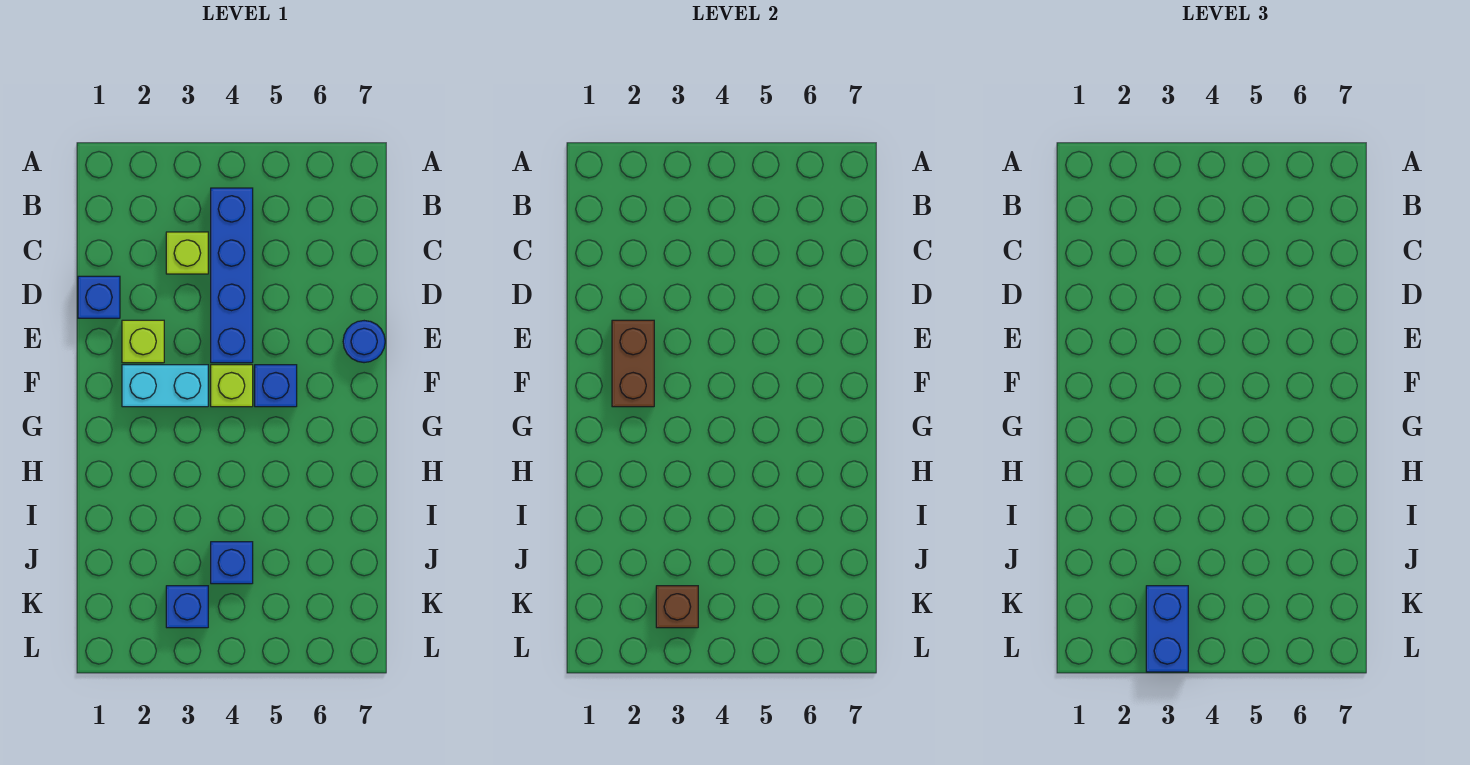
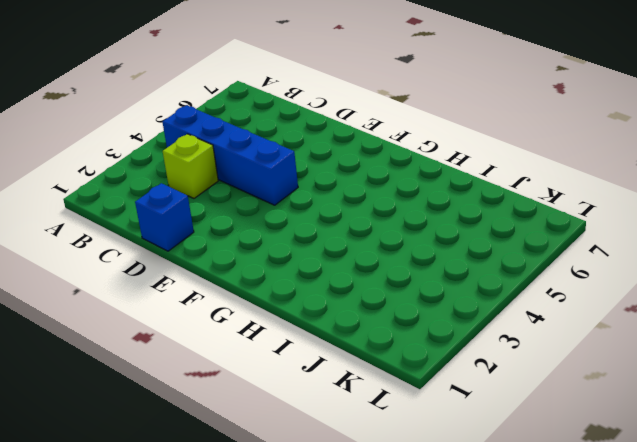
none -> lime 1x1 brick [122,320,164,363]
none -> blue 1x1 round brick [343,321,385,363]
none -> cyan 1x2 brick [122,365,208,407]

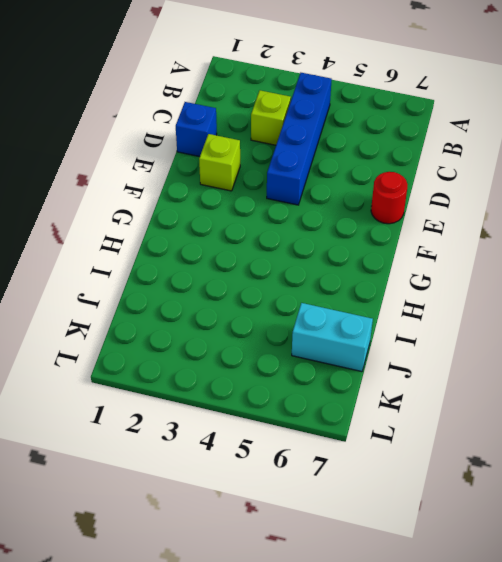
red 1x1 round brick [371,172,408,224] -> blue 1x1 round brick [343,321,385,363]
cyan 1x2 brick [292,303,373,372] -> cyan 1x2 brick moved to [122,365,208,407]
none -> lime 1x1 brick [211,365,253,407]
none -> blue 1x1 brick [255,365,297,407]
none -> blue 1x1 brick [211,542,253,584]

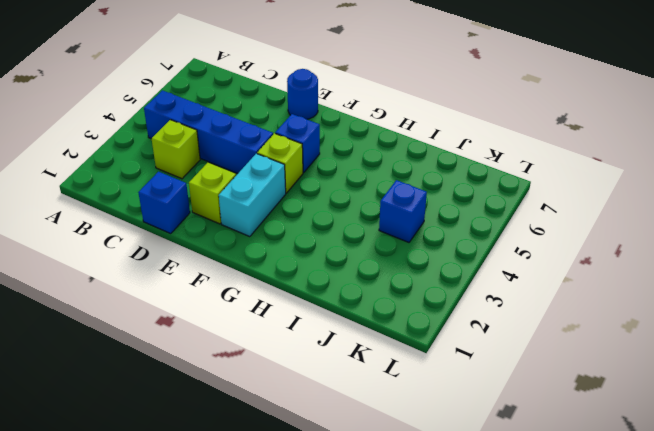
none -> blue 1x1 brick [166,586,208,628]
none -> brown 1x2 brick [612,320,654,407]
none -> brown 1x1 brick [656,586,698,628]

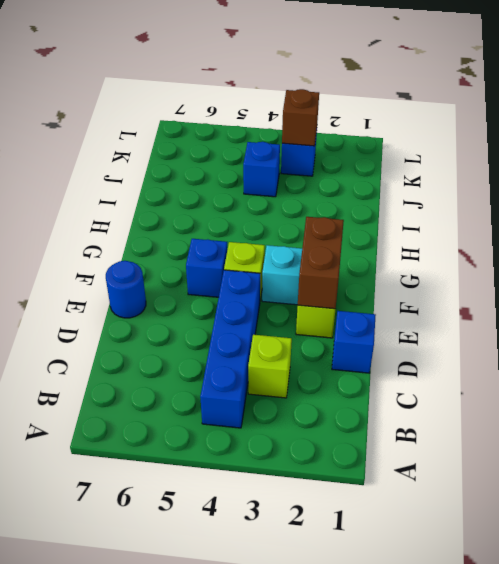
none -> blue 1x2 brick [1146,586,1188,672]

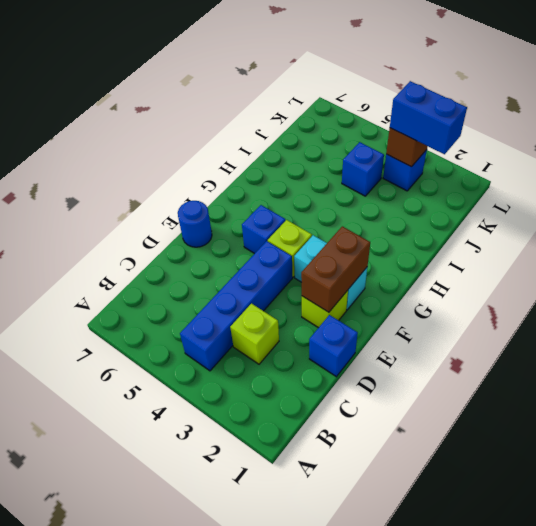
blue 1x2 brick [390,81,467,154] -> blue 1x2 brick turned to [1146,586,1188,672]

